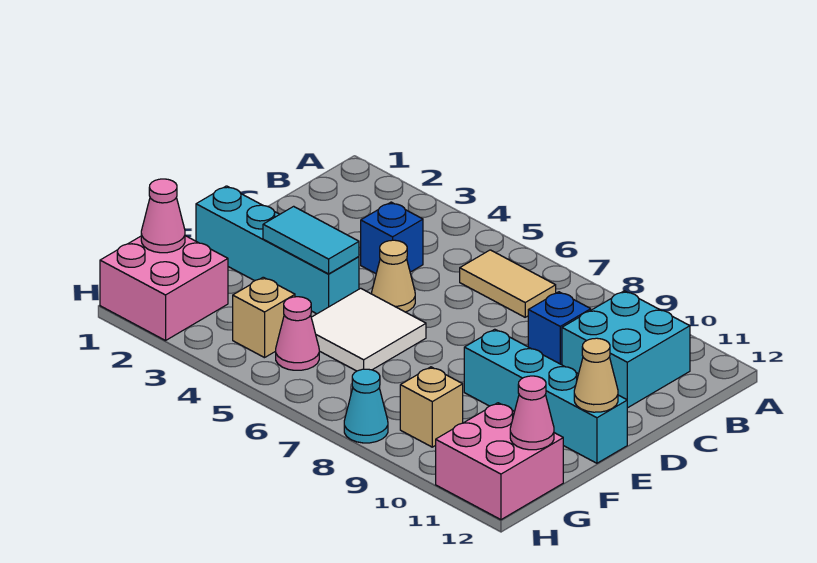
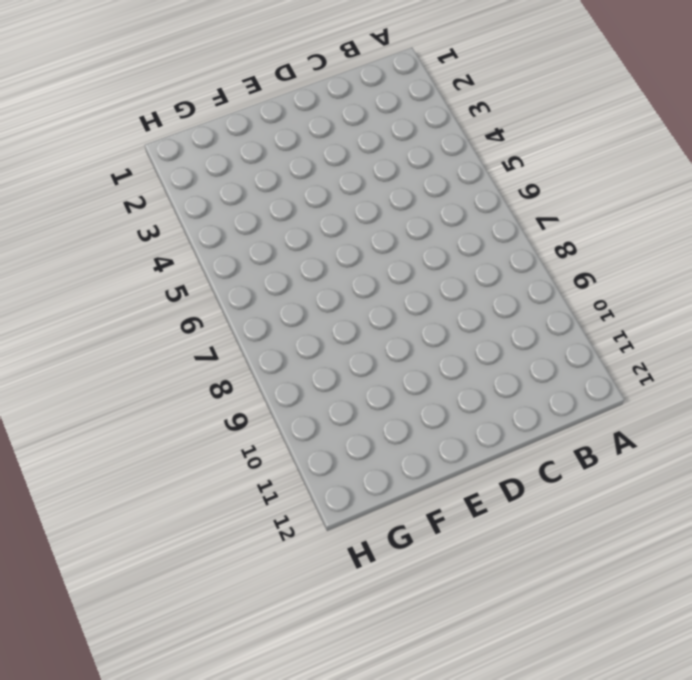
none -> tan 1x2 tile [460,250,556,317]
none -> cyan 2x2 brick [562,291,690,408]
none -> blue 1x1 brick [361,202,423,274]

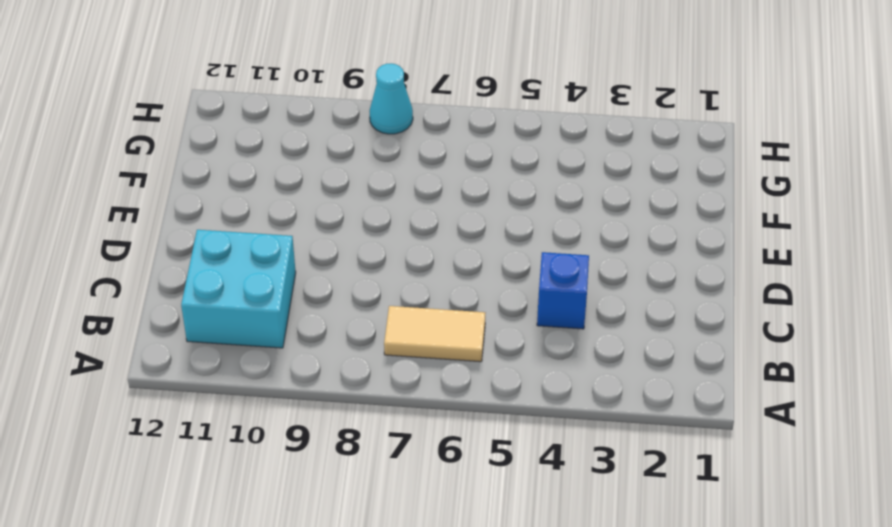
none -> blue 1x1 brick [528,292,591,365]
none -> tan 1x1 cone [372,240,415,312]
none -> cyan 1x4 brick [196,186,359,314]

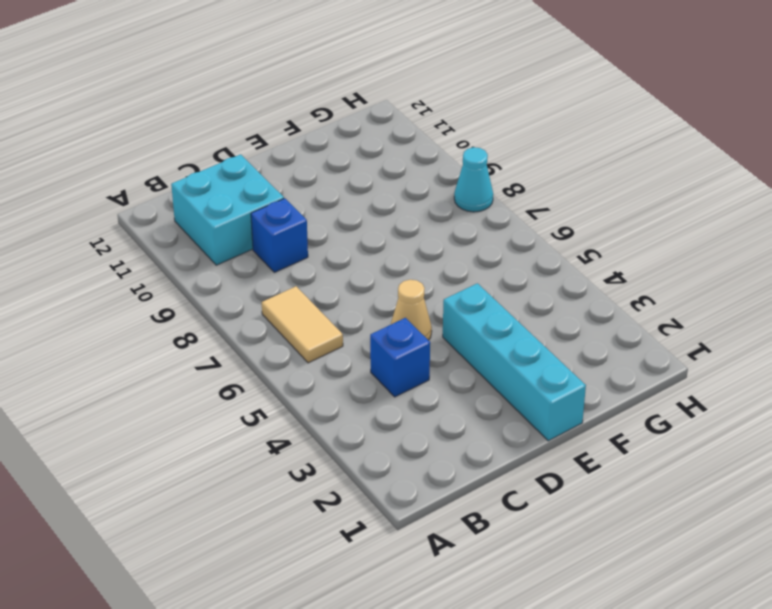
none -> white 2x2 tile [311,288,426,371]
none -> cyan 1x4 brick [464,329,627,463]
none -> pink 2x2 brick [100,236,228,341]

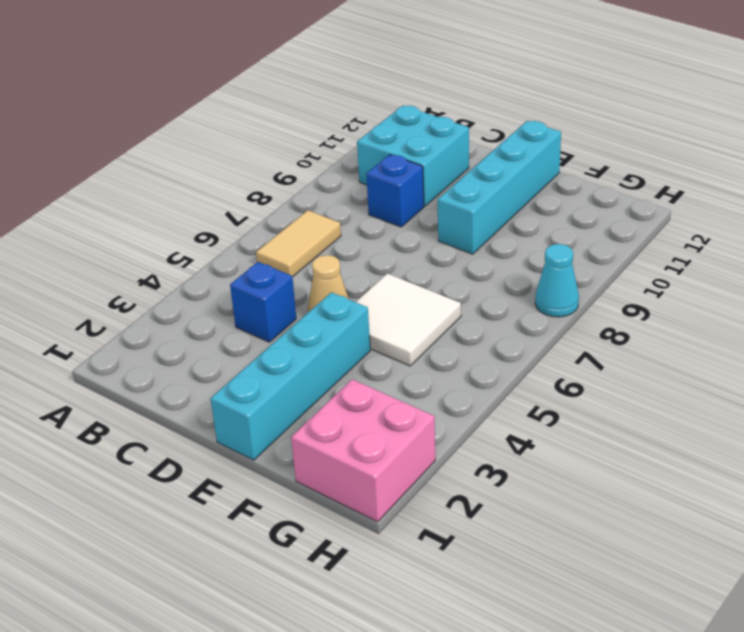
none -> tan 1x1 brick [233,277,295,358]
none -> pink 1x1 cone [276,297,319,370]
none -> tan 1x1 brick [400,367,463,447]

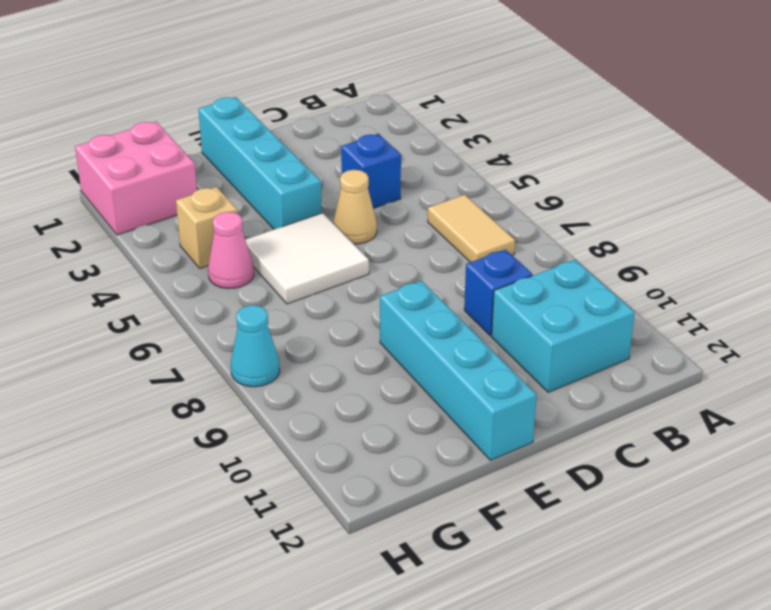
none -> tan 1x1 brick [400,367,463,447]
none -> pink 2x2 brick [436,403,563,520]
none -> cyan 1x2 tile [263,206,359,274]

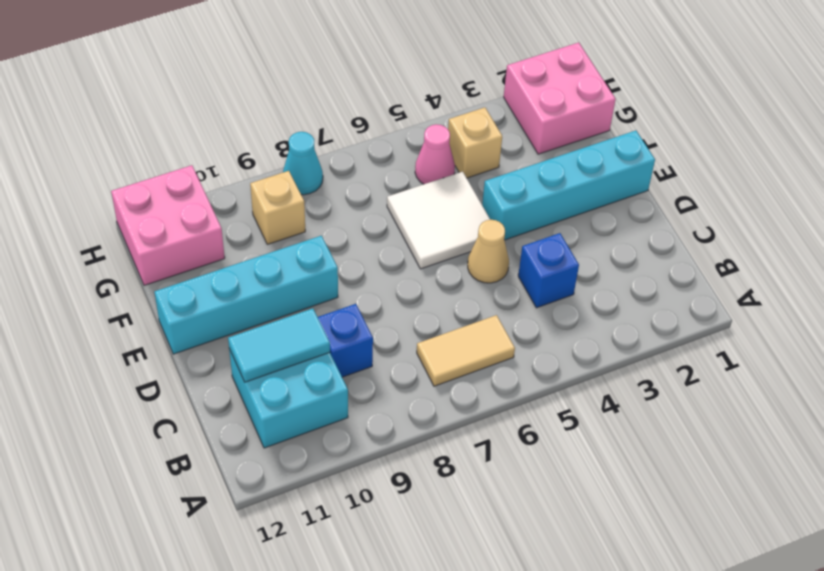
cyan 1x2 tile [228,308,330,382] -> cyan 1x2 tile moved to [263,206,359,274]
none -> tan 1x1 cone [574,338,618,412]
none -> pink 1x1 cone [141,179,185,253]
none -> pink 1x1 cone [510,376,554,450]

